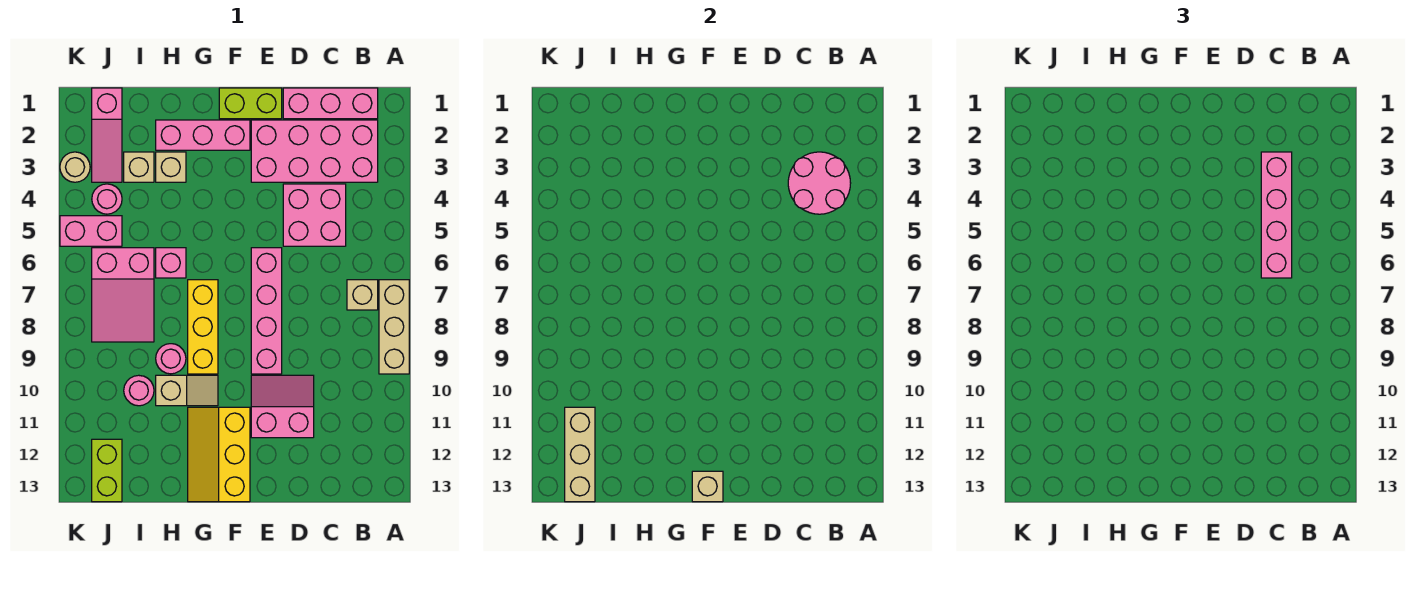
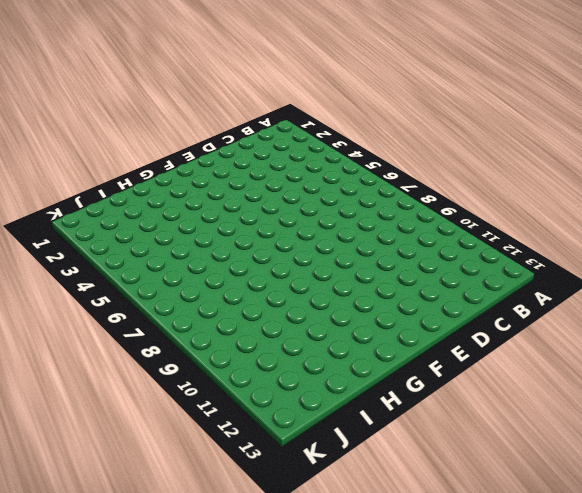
none -> tan 1x3 brick [379,280,409,374]
none -> pink 1x3 brick [283,88,378,119]
none -> pink 2x4 brick [251,120,378,182]

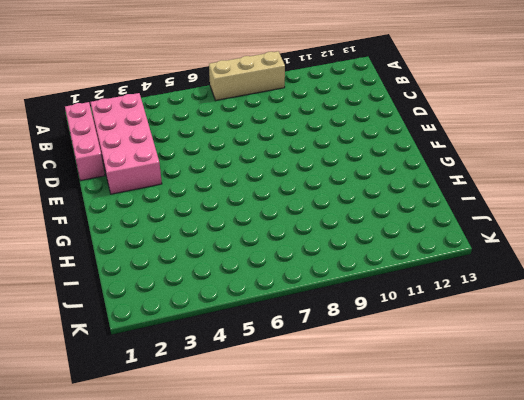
none -> tan 1x1 brick [347,280,378,310]
none -> pink 2x2 brick [283,184,346,246]
none -> pink 2x2 slope [251,375,314,438]

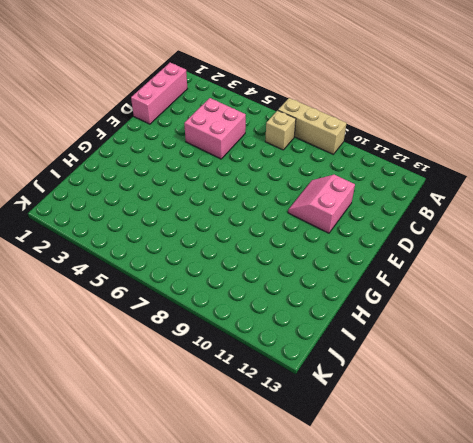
none -> pink 2x4 brick [251,120,378,182]
none -> lime 1x2 brick [219,88,282,119]
none -> pink 1x4 brick [251,248,282,374]

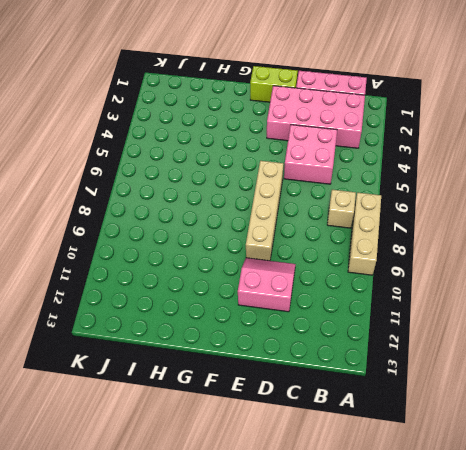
tan 1x4 brick [246,161,283,261] -> pink 1x4 brick [251,248,282,374]
none -> pink 1x3 brick [156,120,250,150]
none -> yellow 2x3 slope [188,407,250,502]
none -> yellow 1x3 brick [188,280,218,374]

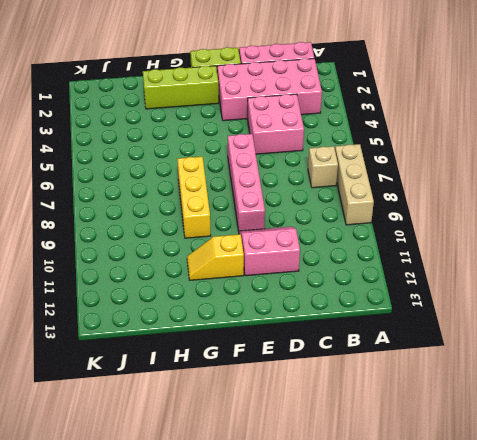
lime 1x3 brick [143,66,219,109] -> pink 1x3 brick [156,120,250,150]
yellow 1x2 slope [187,234,244,280] -> yellow 2x3 slope [188,407,250,502]
none -> tan 1x2 slope [156,375,218,406]
none -> tan 1x1 brick [156,152,186,182]
none -> pink 1x1 brick [156,248,186,278]

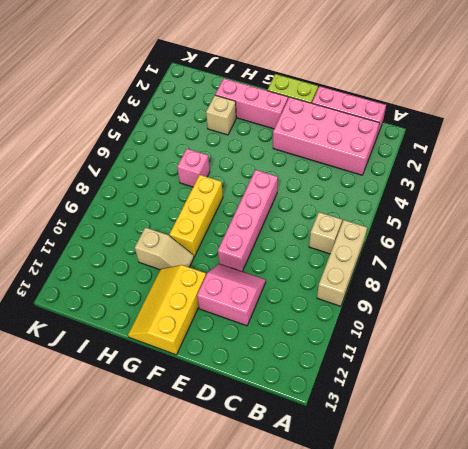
none -> pink 2x2 brick [283,184,346,246]
none -> pink 1x1 round brick [156,344,186,374]
none -> tan 1x1 brick [124,152,154,182]

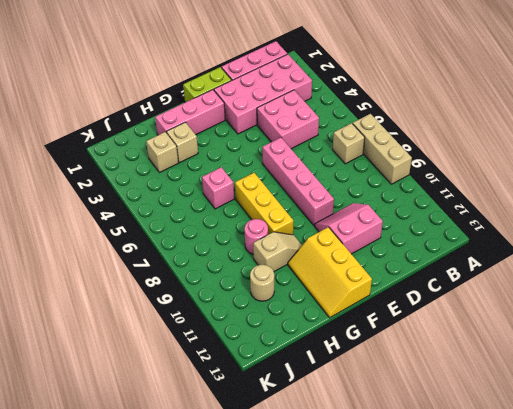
tan 1x1 round brick [250,265,274,301] -> tan 1x1 round brick moved to [60,152,90,182]
none -> pink 2x3 slope [92,248,154,342]
none -> pink 1x1 round brick [124,375,154,406]
none -> pink 1x3 slope [92,88,122,182]

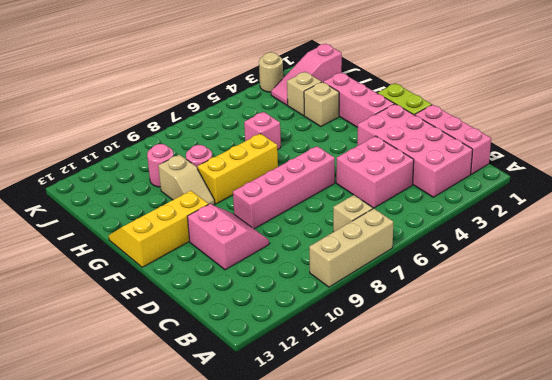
none -> pink 2x3 slope [92,248,154,342]
none -> pink 1x1 round brick [92,184,122,214]
none -> pink 1x2 brick [60,216,122,246]

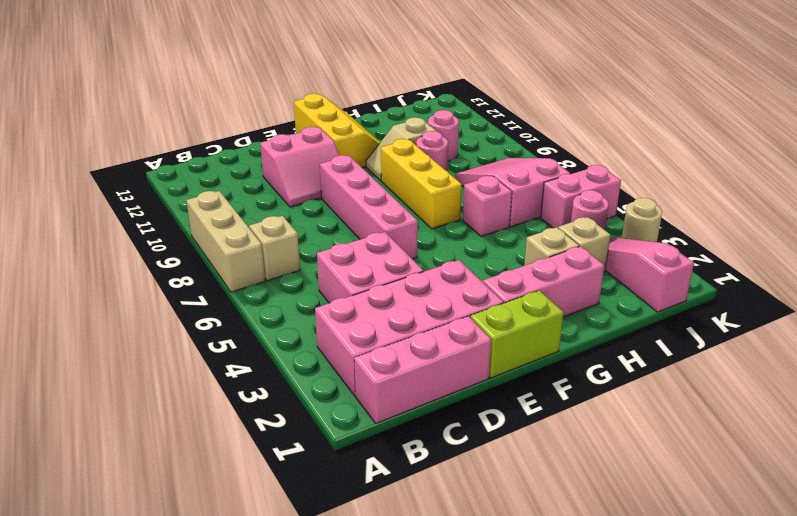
none -> lime 1x2 brick [92,439,122,502]
none -> pink 2x2 round brick [788,152,851,214]
none -> tan 1x1 brick [692,471,723,502]

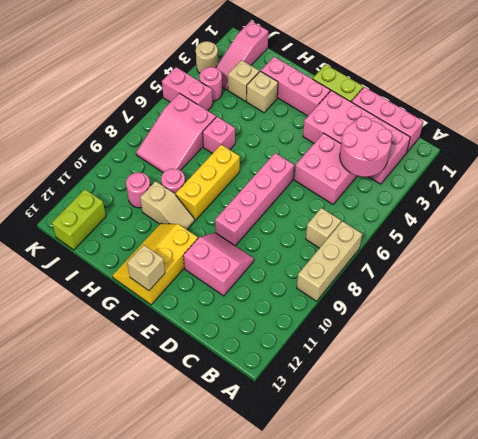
none -> tan 1x3 brick [565,407,595,502]
none -> pink 1x4 brick [1261,152,1292,278]

